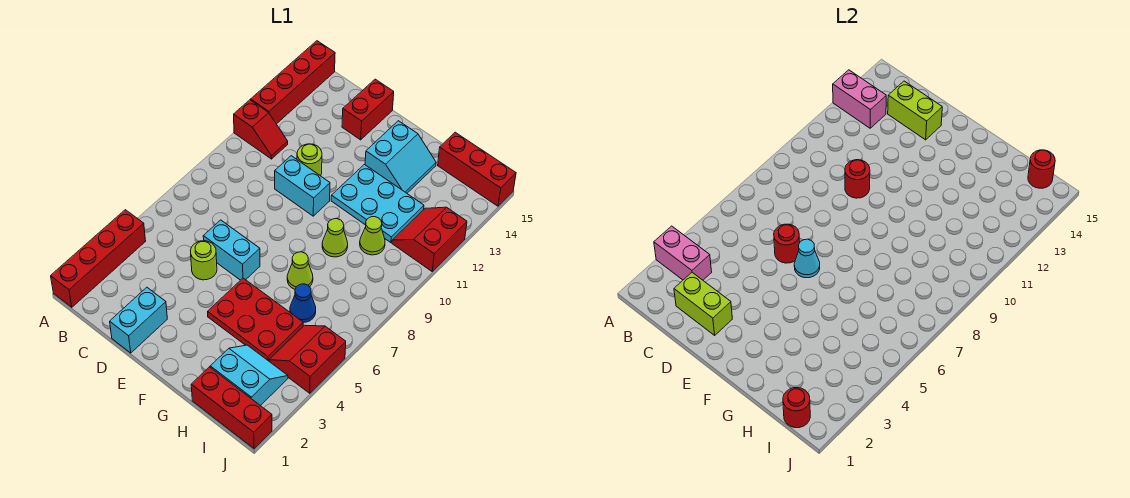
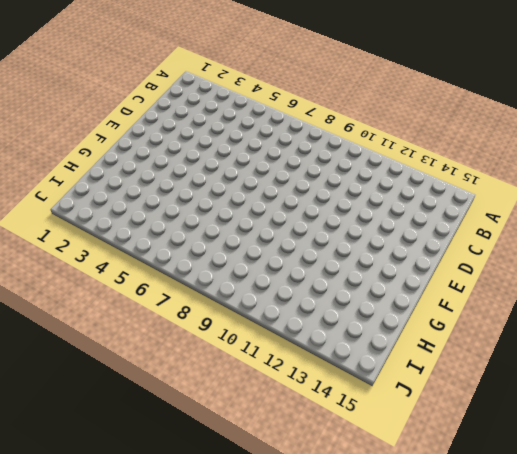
none -> red 1x4 brick [51,210,146,307]
none -> red 1x2 slope [234,100,288,159]
none -> red 1x4 brick [251,41,335,124]
none -> cyan 1x2 brick [110,287,167,353]

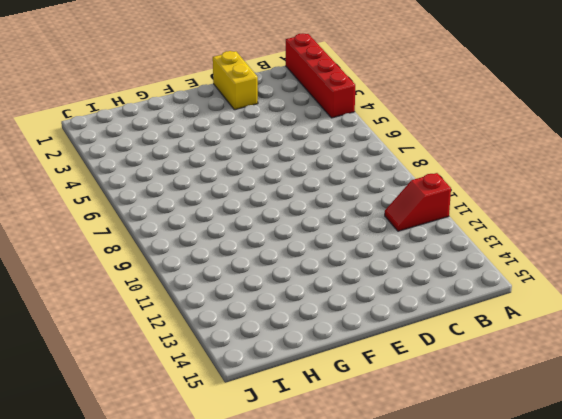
yellow 1x2 brick [213,51,258,110] -> cyan 1x2 brick [110,287,167,353]
none -> red 1x4 brick [251,41,335,124]
none -> lime 1x1 round brick [191,241,217,280]
none -> cyan 1x2 brick [203,220,260,280]
none -> cyan 1x2 brick [275,156,330,216]

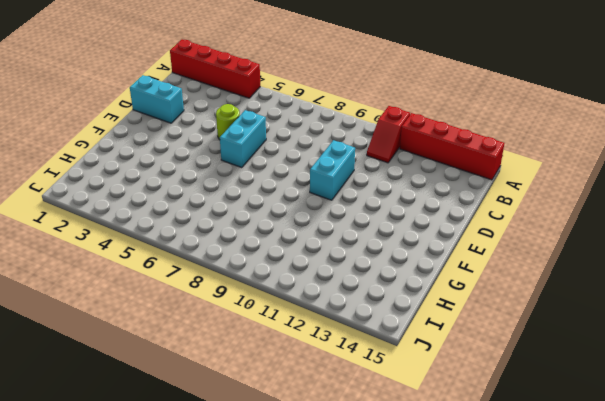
none -> lime 1x1 round brick [297,144,322,176]
none -> red 1x2 brick [342,79,394,140]
none -> red 2x3 plate [208,278,303,361]
none -> cyan 2x3 plate [331,165,424,243]

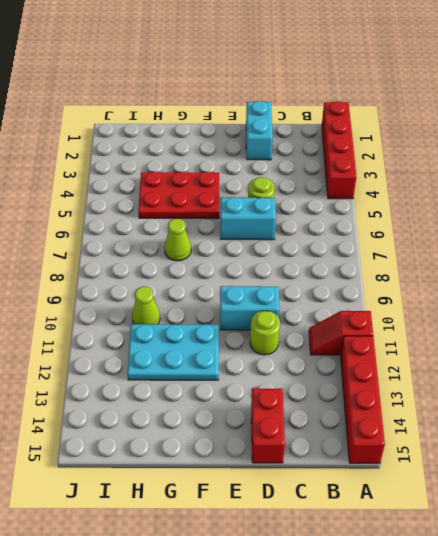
none -> cyan 2x2 slope [365,121,436,193]
none -> lime 1x1 cone [322,219,348,257]
none -> red 1x3 brick [191,367,272,449]
none -> cyan 2x2 slope [210,345,288,406]

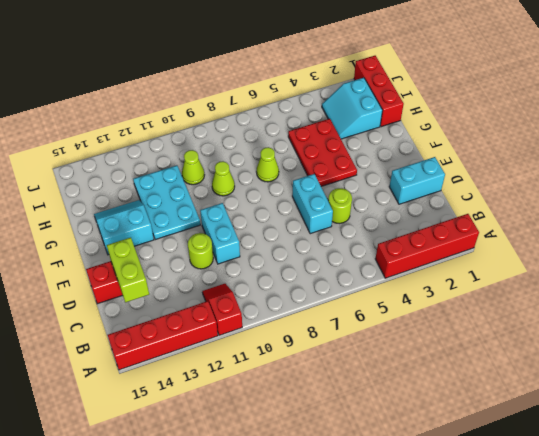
none -> blue 1x1 cone [290,284,316,322]
none -> red 1x3 brick [438,132,516,206]
none -> red 2x2 slope [269,325,346,393]
none -> red 2x2 slope [392,207,467,271]

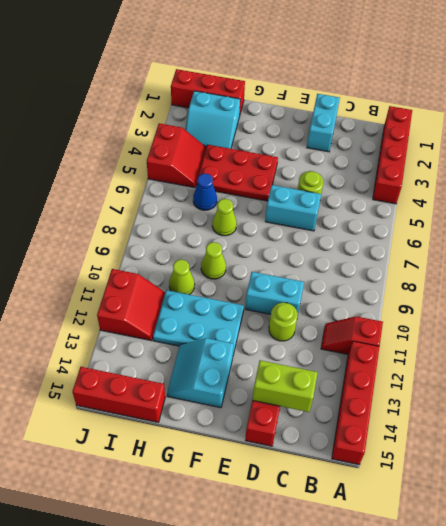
none -> pink 1x2 brick [654,226,712,280]
none -> pink 1x2 brick [833,70,886,128]
none -> lime 1x2 brick [674,273,732,335]
none -> red 1x1 round brick [774,224,800,263]

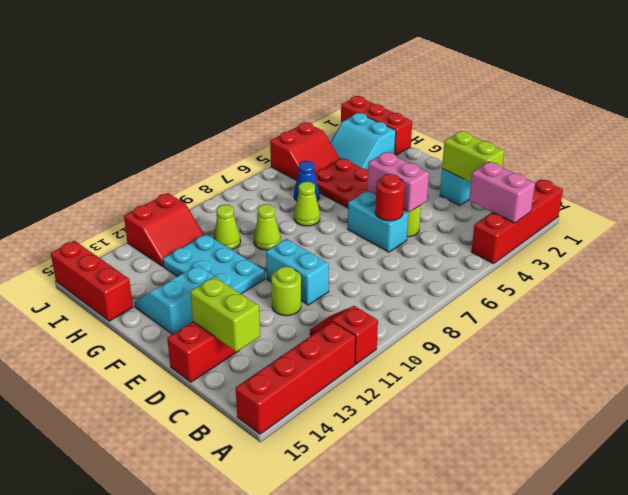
pink 1x2 brick [367,152,429,212] -> pink 1x2 brick moved to [833,70,886,128]
none -> red 1x1 round brick [845,160,870,198]
none -> cyan 1x1 cone [794,239,820,278]
none -> red 1x1 round brick [783,388,810,428]
none -> red 1x1 round brick [1028,150,1055,188]

